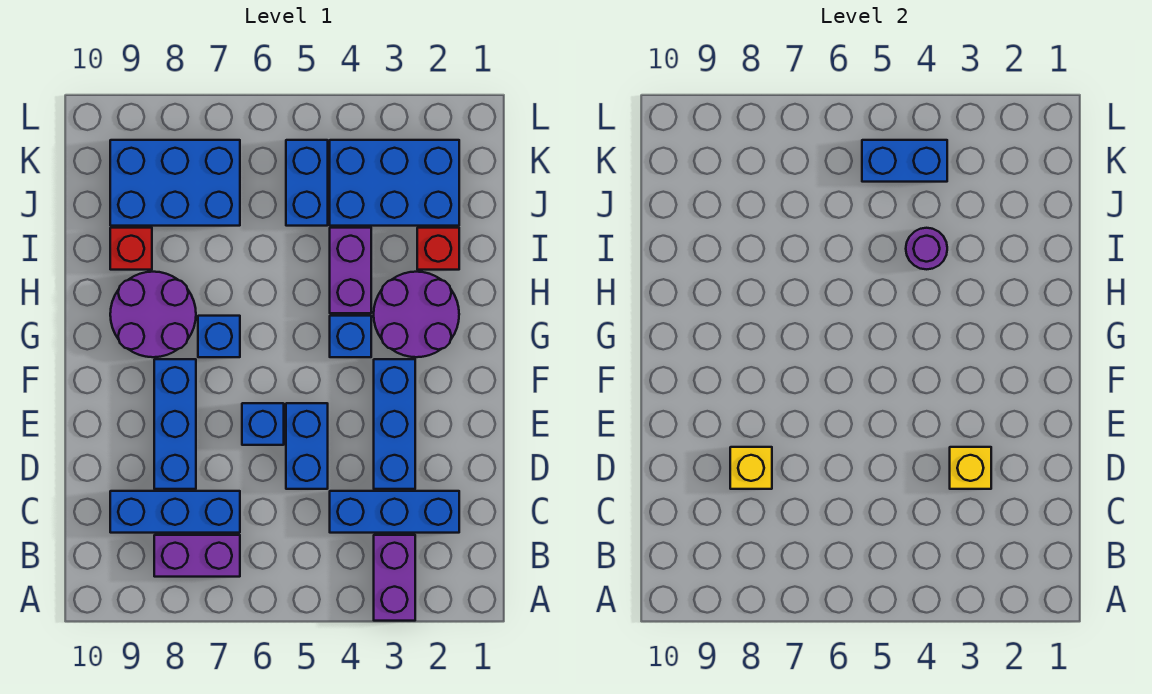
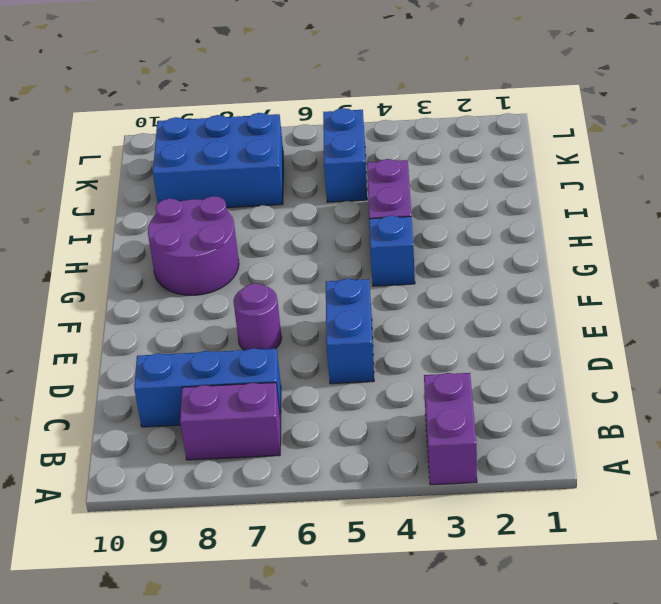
purple 1x1 round brick [233,283,282,350] -> purple 1x1 round brick moved to [906,228,947,269]
none -> blue 1x3 brick [330,491,459,533]
none -> blue 1x3 brick [374,359,415,489]
none -> blue 1x3 brick [154,359,196,489]

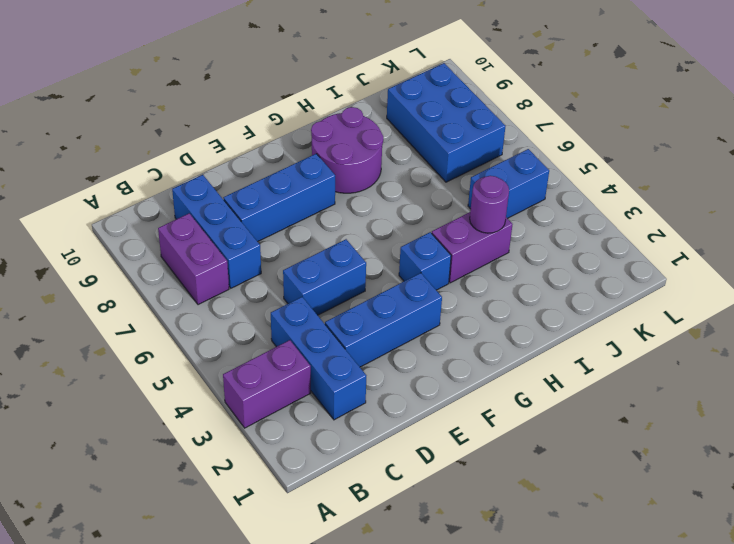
none -> blue 1x1 brick [242,403,284,445]
none -> purple 2x2 round brick [374,272,459,357]
none -> blue 1x1 brick [198,316,240,357]

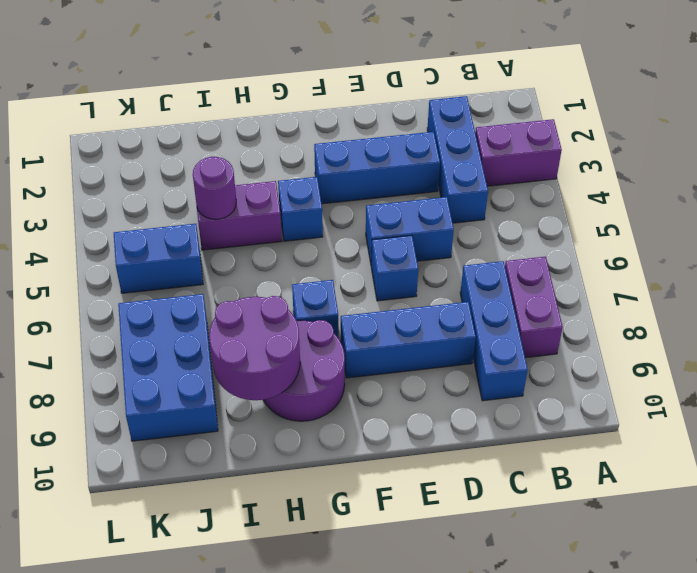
purple 2x2 round brick [209,296,300,400] -> purple 2x2 round brick moved to [374,272,459,357]
none -> red 1x1 brick [417,228,459,270]
none -> red 1x1 brick [110,228,152,270]
none -> blue 2x3 brick [330,140,459,226]

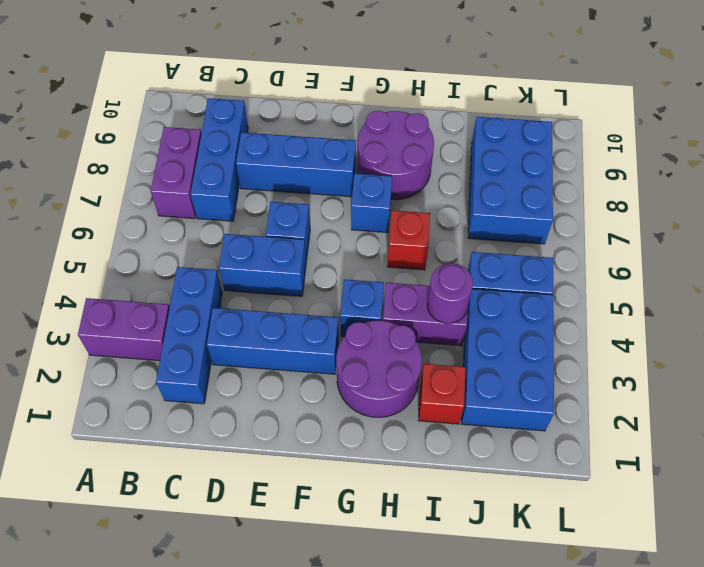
red 1x1 brick [387,210,430,270] -> red 1x1 brick moved to [110,228,152,270]
none -> yellow 1x1 brick [950,447,991,489]
none -> yellow 1x1 brick [730,447,772,489]
none -> blue 1x2 brick [862,140,947,182]

